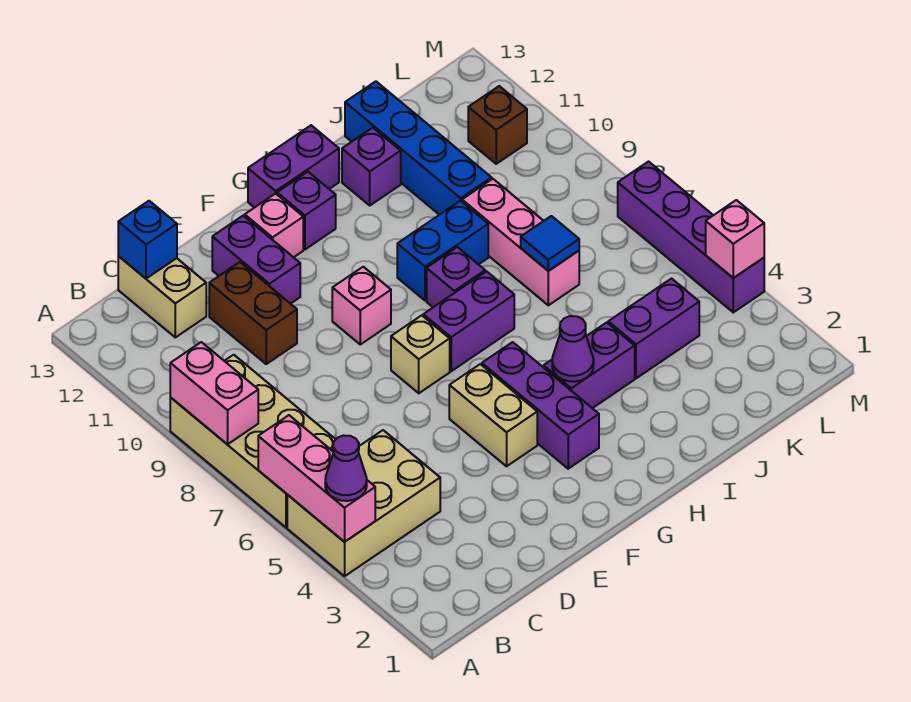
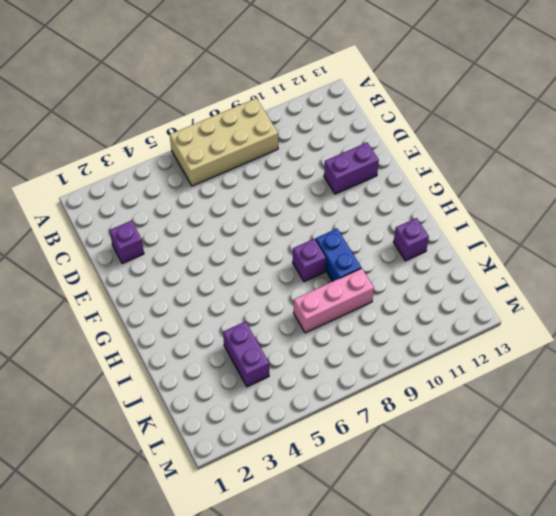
purple 1x1 brick [109,221,144,264] -> purple 1x1 brick moved to [277,172,336,249]
none -> tan 2x3 brick [287,430,440,576]
none -> tan 1x2 brick [118,256,206,337]
none -> brown 1x2 brick [209,262,297,364]

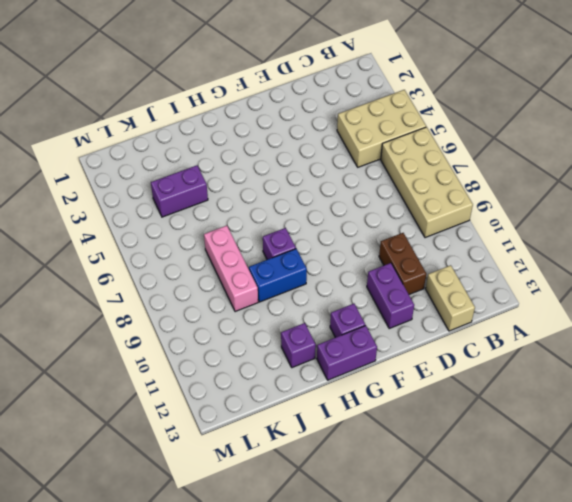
none -> tan 1x2 brick [449,364,537,466]
none -> tan 1x1 brick [391,315,450,393]
none -> pink 1x1 brick [332,267,391,344]

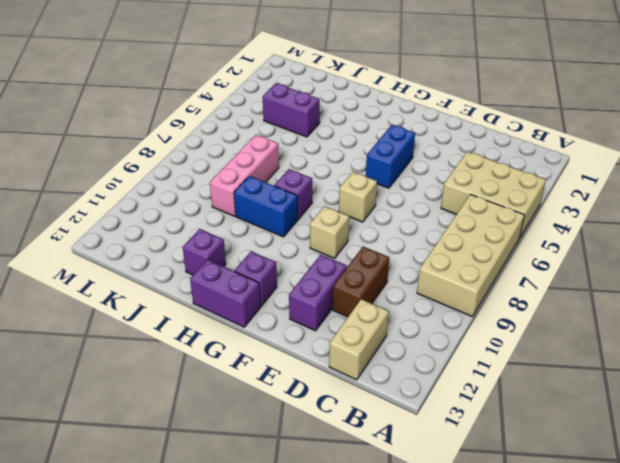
blue 1x2 brick [366,125,415,188] -> tan 1x2 brick [449,364,537,466]
tan 1x1 brick [310,206,349,258] -> pink 1x1 brick [332,267,391,344]
none -> pink 1x1 brick [245,193,303,257]
none -> purple 1x3 brick [482,342,599,469]
none -> purple 1x2 brick [423,271,514,371]

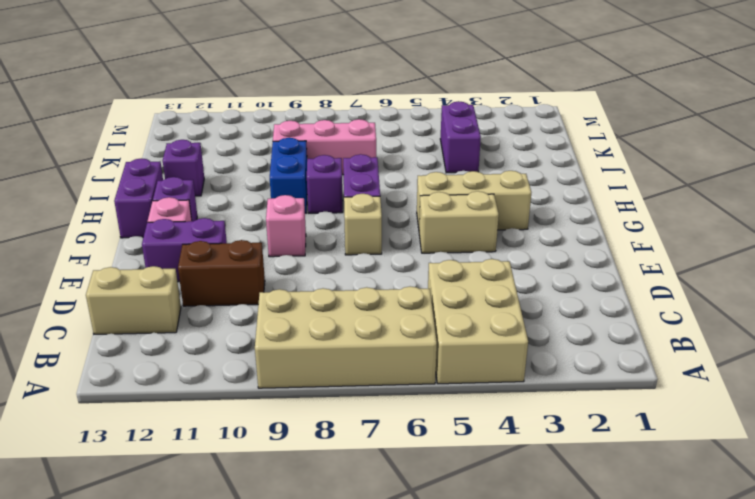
tan 1x3 brick [417,171,531,230] -> purple 1x3 brick [482,342,599,469]
none -> purple 1x2 brick [544,323,635,408]
none -> blue 1x4 brick [345,81,492,215]
none -> brown 1x1 brick [468,86,527,164]

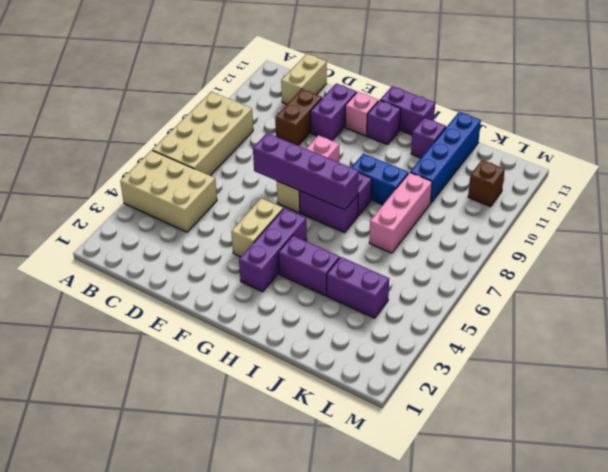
purple 1x4 brick [253,133,359,210] -> purple 1x4 brick turned to [618,162,764,312]
none -> pink 1x3 brick [258,415,375,542]
none -> pink 1x2 brick [170,342,258,444]
none -> blue 1x1 brick [118,201,177,279]

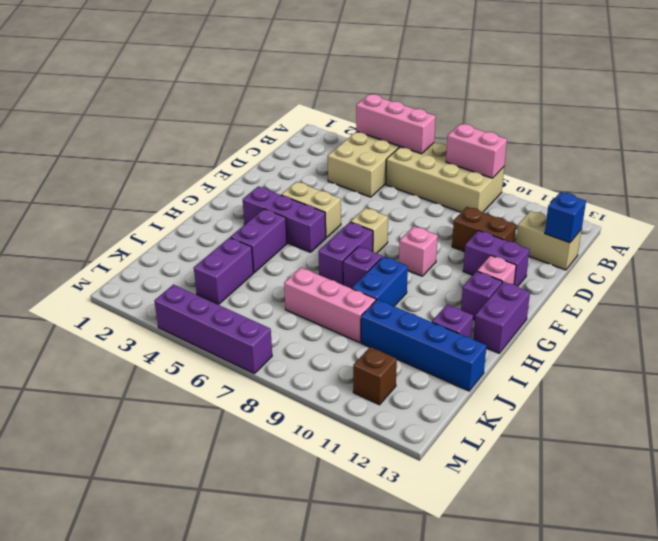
none -> purple 1x1 cone [552,316,594,382]
none -> blue 1x1 tile [521,216,579,271]
none -> pink 1x1 brick [706,200,764,278]

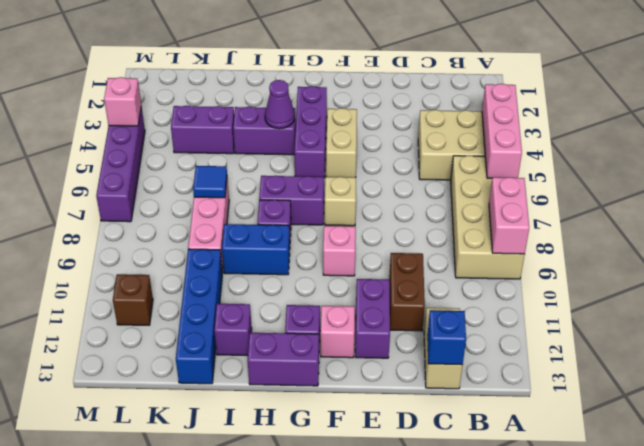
none -> purple 1x1 cone [325,435,367,501]

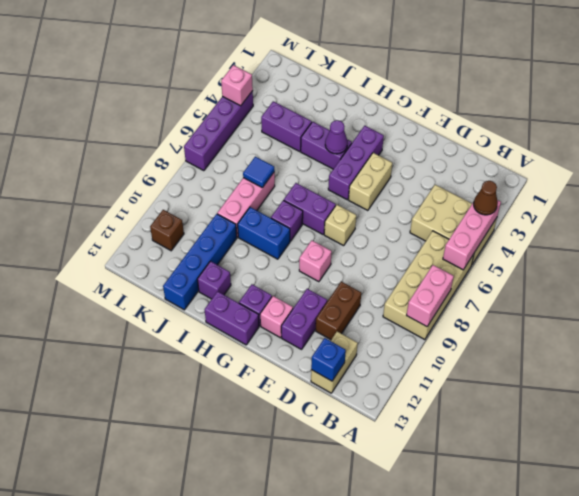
brown 1x1 cone [474,181,498,215] -> purple 1x1 cone [325,435,367,501]

